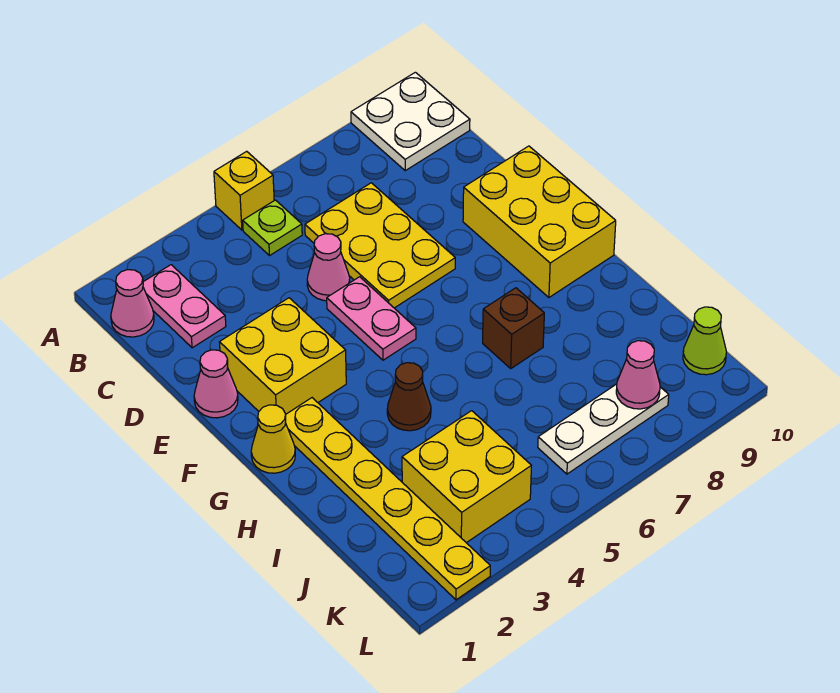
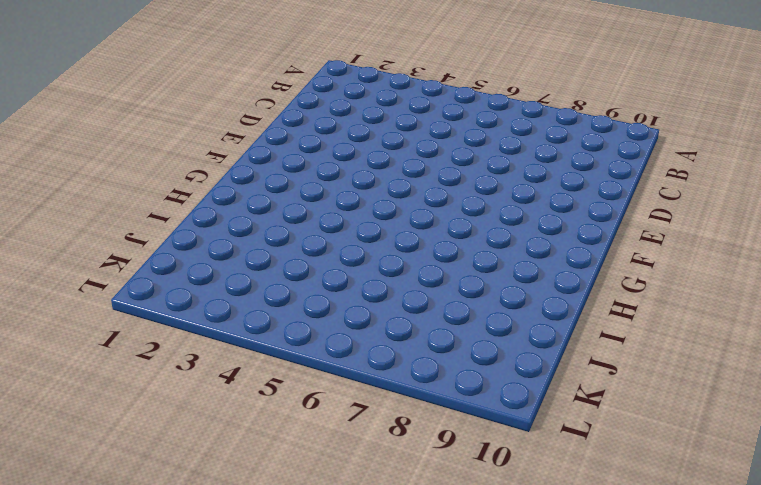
none -> yellow 1x1 brick [214,151,274,230]
none -> white 2x2 plate [351,72,470,171]
none -> pink 1x1 cone [111,269,154,337]

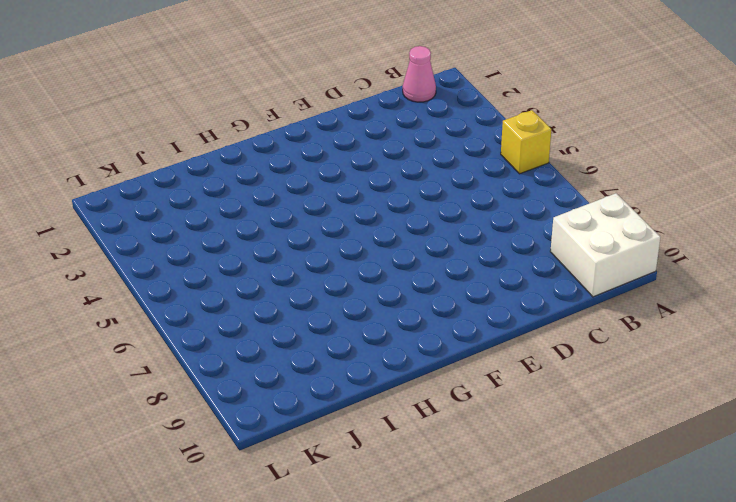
white 2x2 brick [550,193,660,297] -> white 2x2 plate [351,72,470,171]
none -> pink 1x2 plate [143,265,226,348]
none -> lime 1x1 plate [243,200,302,255]
none -> yellow 2x3 plate [305,183,455,308]

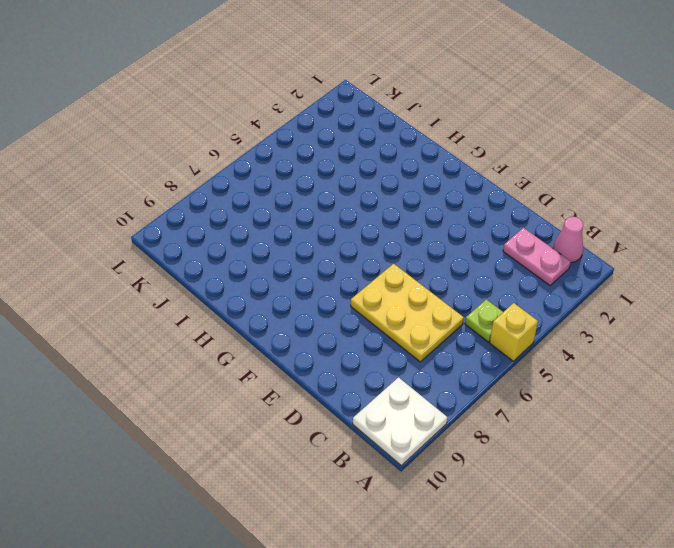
none -> pink 1x1 cone [307,234,350,301]
none -> pink 1x1 cone [194,350,238,418]
none -> yellow 2x2 brick [220,298,346,414]

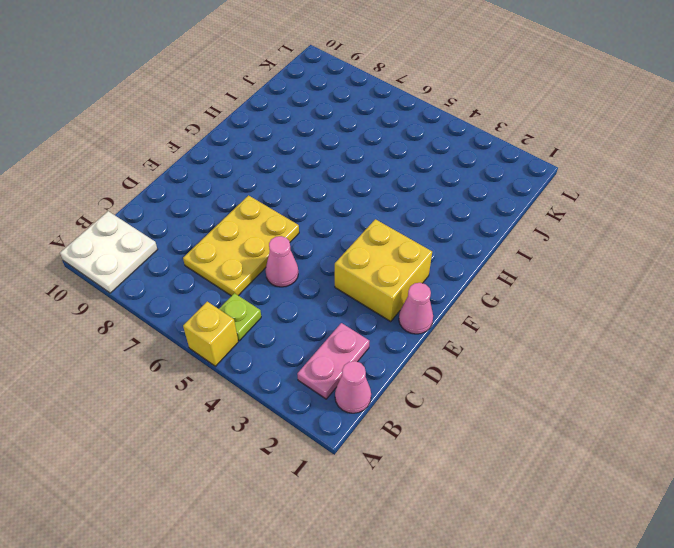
none -> pink 1x2 plate [327,277,416,360]
none -> yellow 2x3 brick [463,146,616,297]
none -> yellow 1x1 cone [251,405,295,473]

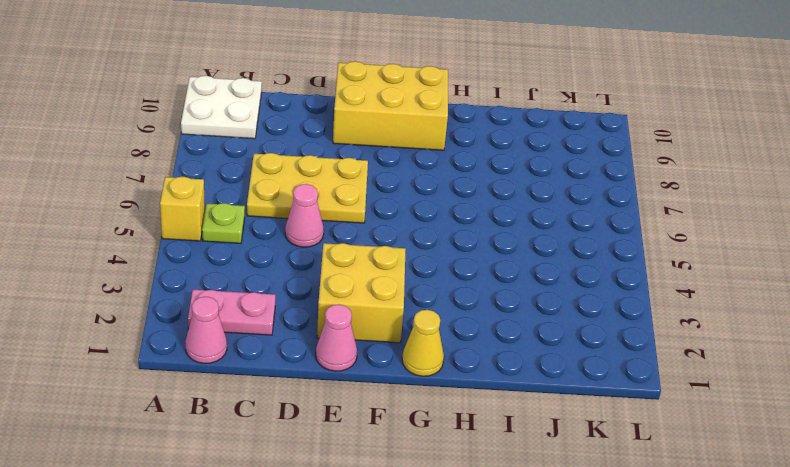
none -> pink 1x2 plate [327,277,416,360]
none -> yellow 1x6 plate [285,398,490,600]
none -> brown 1x1 cone [387,363,431,431]

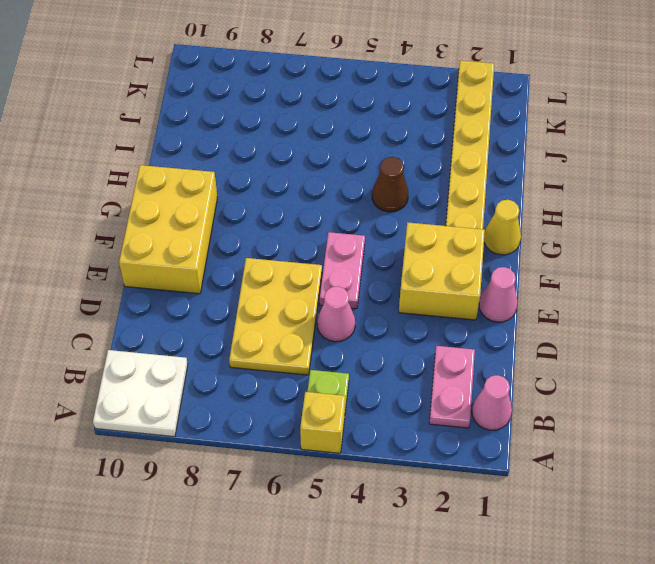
none -> brown 1x1 brick [483,288,544,368]
none -> yellow 2x2 brick [402,411,531,543]
none -> white 1x3 plate [538,384,669,474]

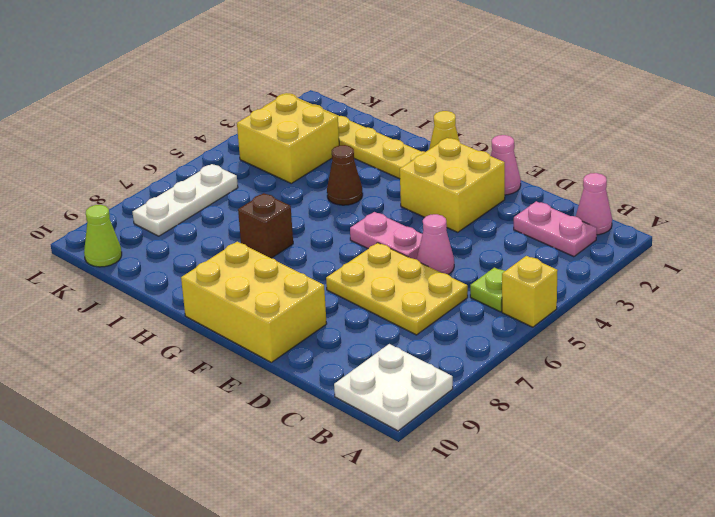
none -> pink 1x1 cone [616,341,660,409]

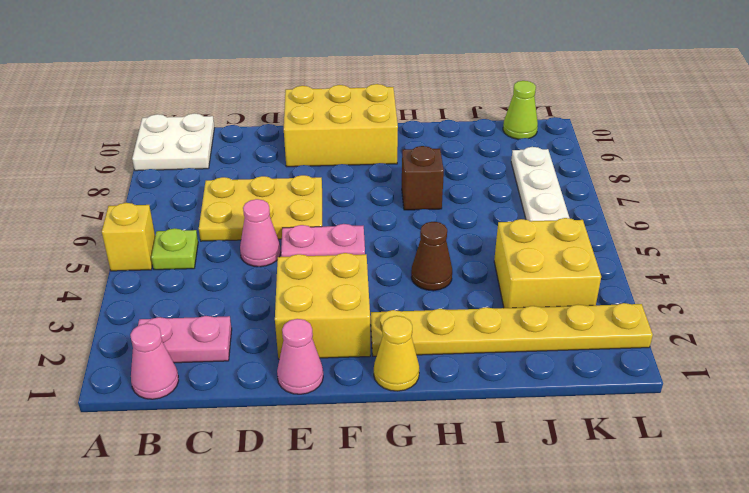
none -> pink 1x1 cone [616,341,660,409]

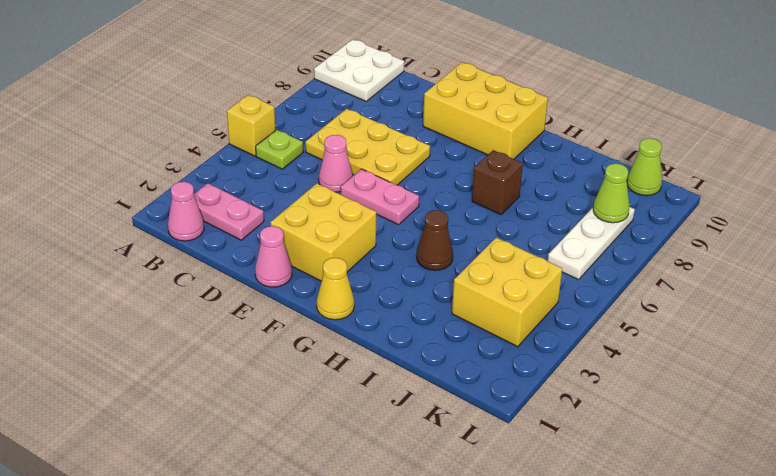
lime 1x1 cone [593,164,629,223] -> pink 1x1 cone [616,341,660,409]
none -> yellow 1x6 plate [285,398,490,600]

